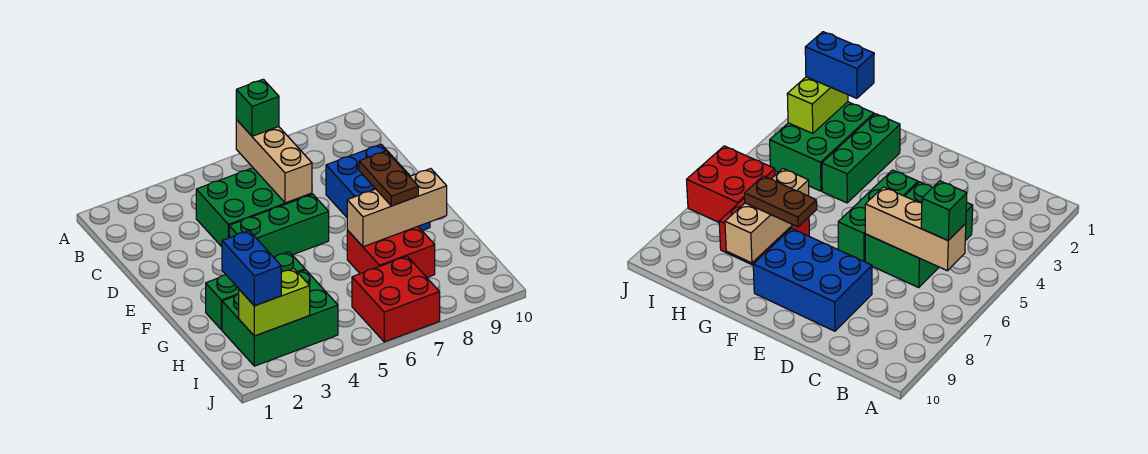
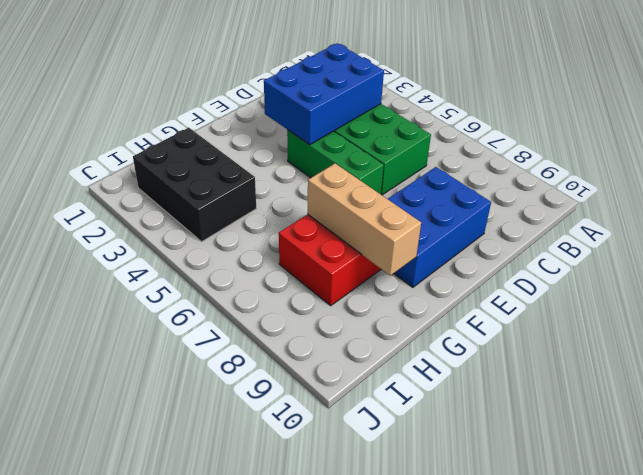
blue 2x3 brick [264,43,384,145] -> none
black 2x3 brick [133,128,256,242] -> green 2x3 brick [222,270,338,366]
none -> green 1x3 brick [206,252,305,330]
none -> red 2x2 brick [352,256,440,342]
none -> tan 1x3 brick [236,120,312,203]

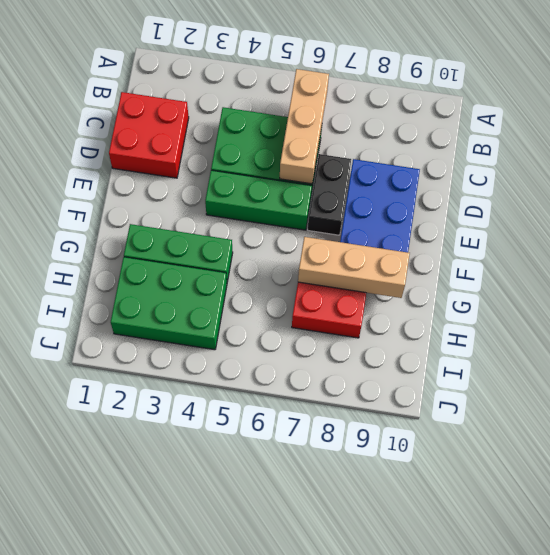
red 2x2 brick [109,92,189,178] -> red 2x2 brick moved to [352,256,440,342]
black 1x2 brick [308,154,351,235] -> none
none -> lime 1x2 brick [239,268,310,336]
none -> green 1x1 brick [236,79,279,136]
none -> brown 1x2 plate [359,151,418,206]

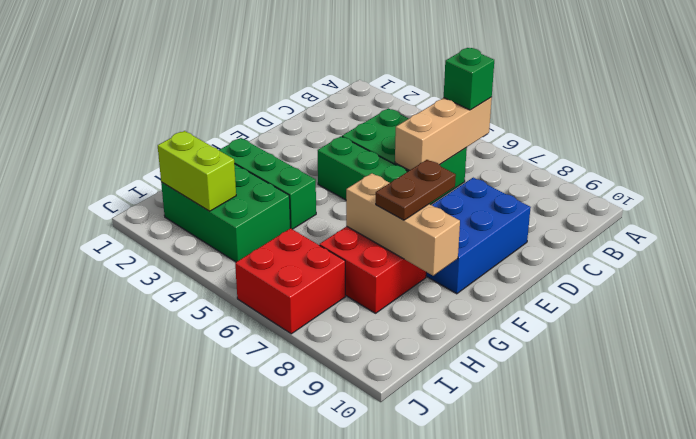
none -> blue 1x2 brick [222,231,281,306]

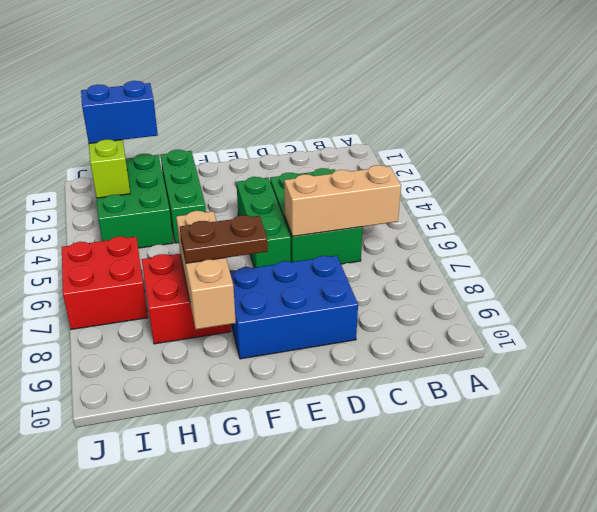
none -> green 1x1 brick [236,79,279,136]

